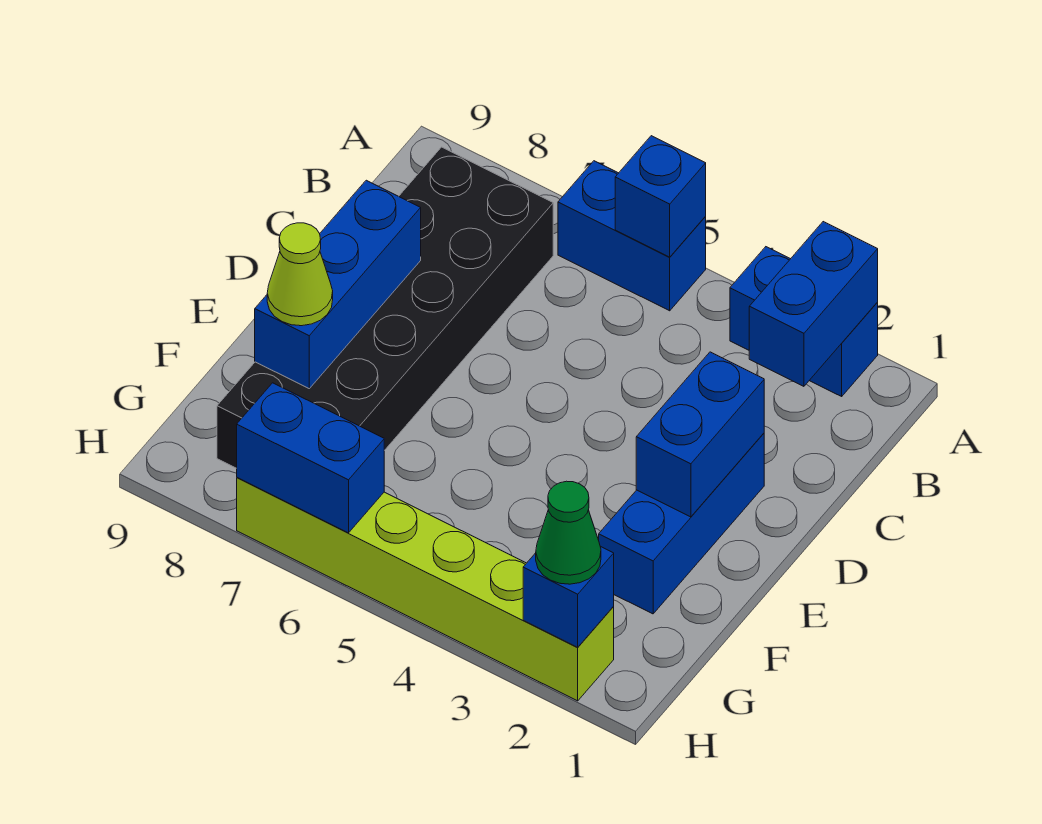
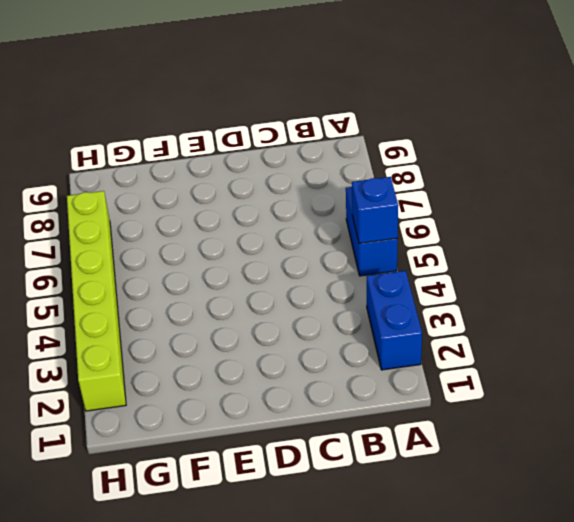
none -> black 2x6 brick [217,147,553,468]
none -> blue 1x3 brick [599,433,764,614]
none -> blue 1x2 brick [749,222,878,386]

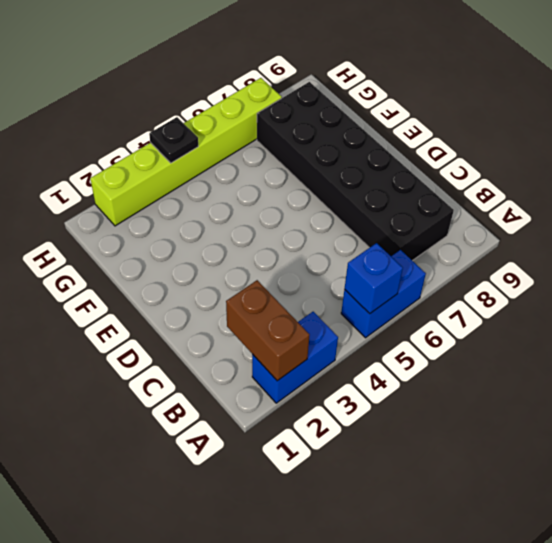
brown 1x2 brick [226,280,309,381] -> blue 1x2 brick [749,222,878,386]
black 1x1 plate [149,117,198,163] -> none
none -> blue 1x3 brick [599,433,764,614]
none -> blue 1x2 brick [636,352,764,517]
none -> blue 1x3 brick [255,180,421,388]

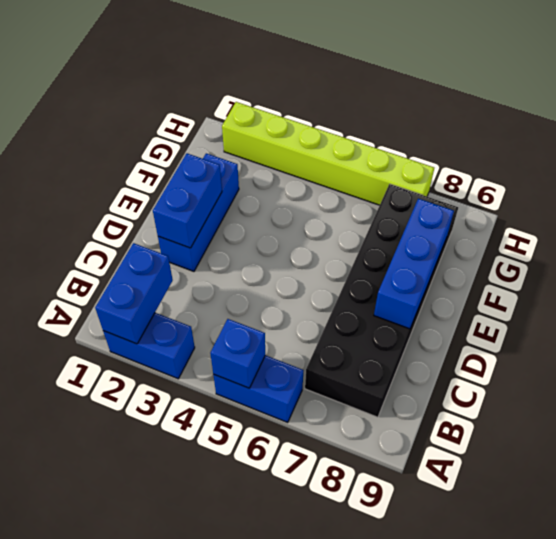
none -> blue 1x1 brick [523,546,614,647]
none -> blue 1x2 brick [237,383,384,533]
none -> lime 1x1 cone [267,223,333,326]

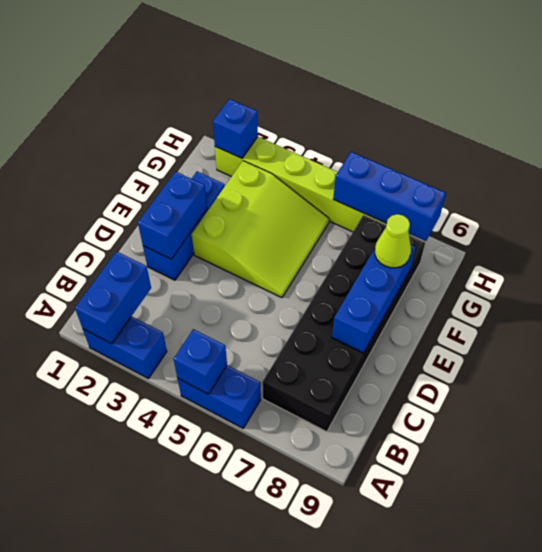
lime 3x3 slope [192,161,329,298] -> none
blue 1x3 brick [333,152,446,241] -> blue 1x2 brick [237,383,384,533]
none -> green 1x1 cone [536,481,601,584]

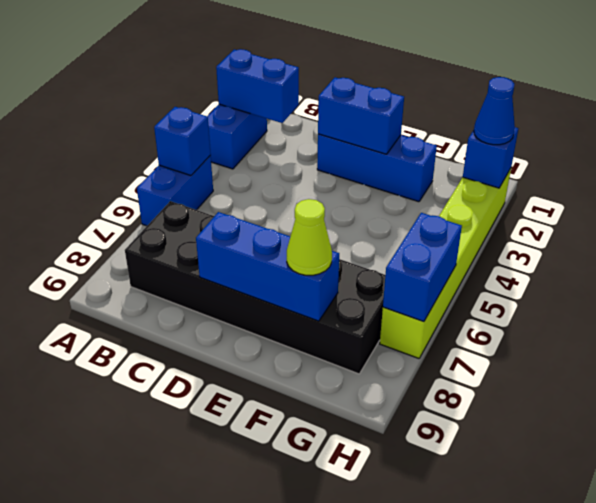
blue 1x1 cone [474,77,515,145] -> green 1x1 cone [536,481,601,584]

